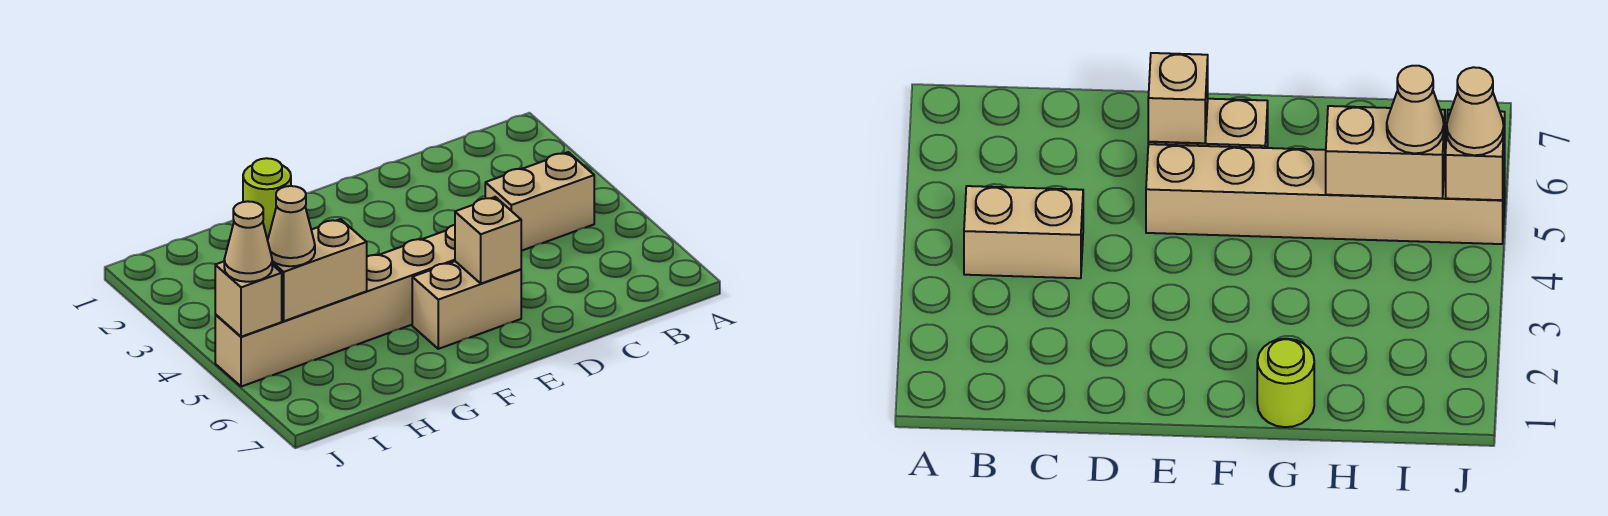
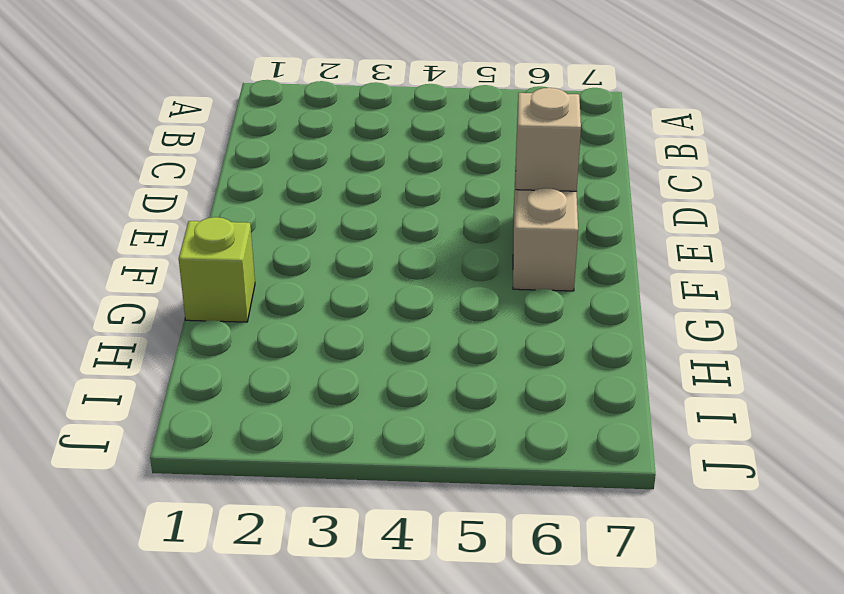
lime 1x1 brick [179,217,255,322] -> lime 1x1 round brick [243,158,291,239]
none -> tan 1x2 brick [485,152,594,251]
none -> tan 1x6 brick [215,225,455,387]

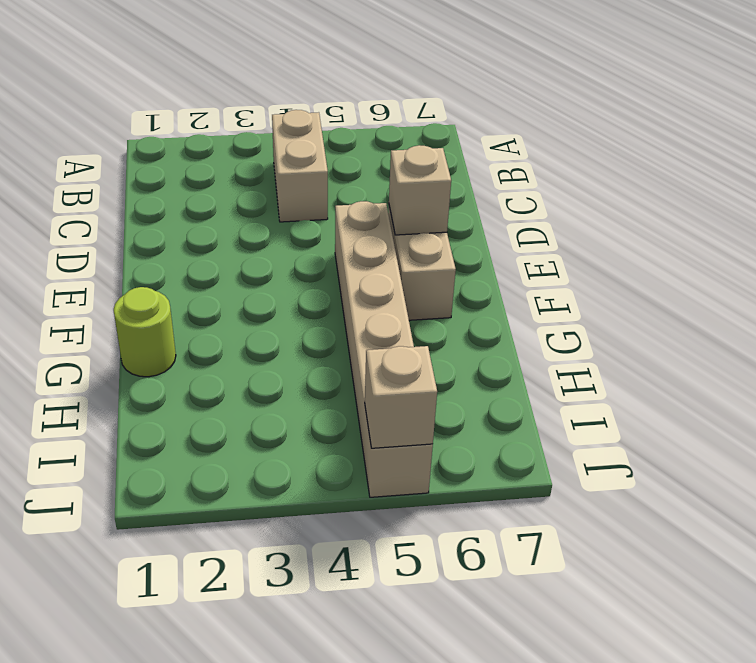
none -> tan 1x2 brick [272,219,367,321]
none -> tan 1x1 cone [268,186,315,266]

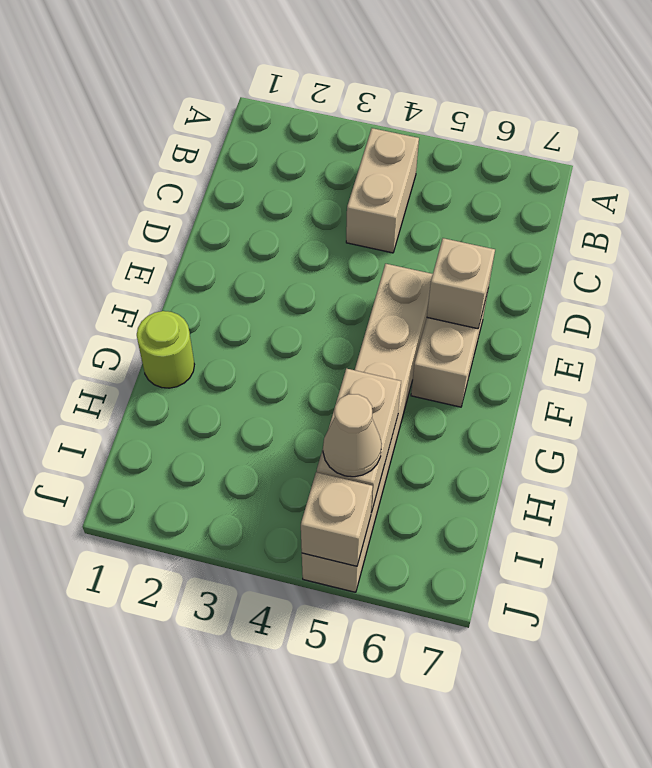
none -> tan 1x1 cone [224,201,272,282]

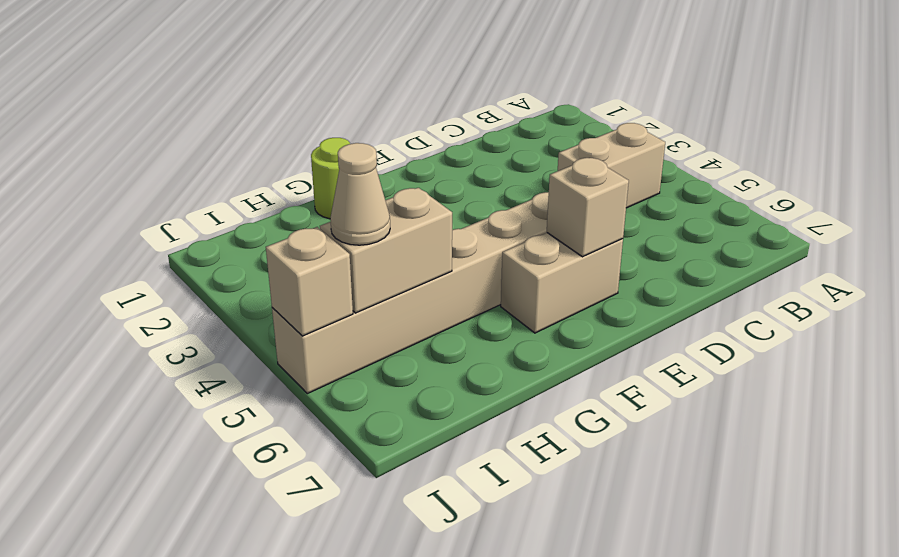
none -> tan 1x1 cone [224,201,272,282]

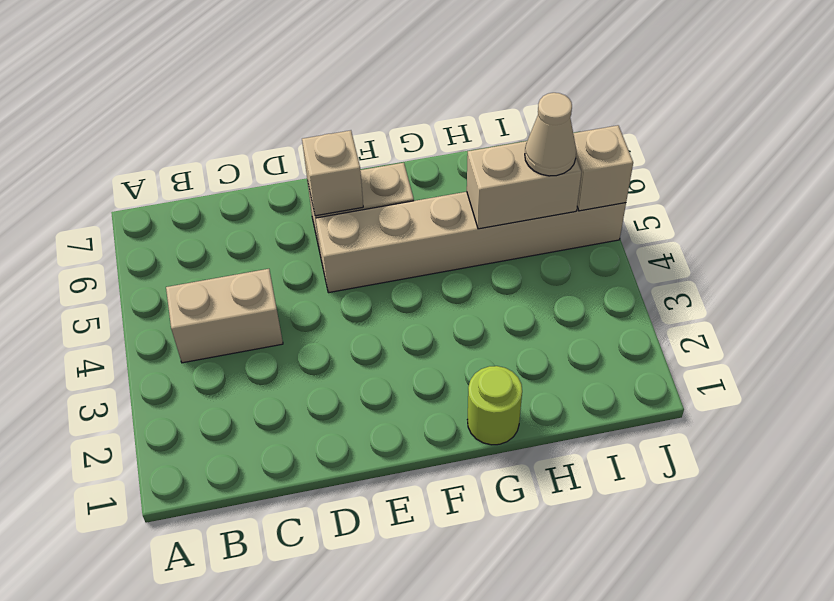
none -> tan 1x1 cone [224,201,272,282]

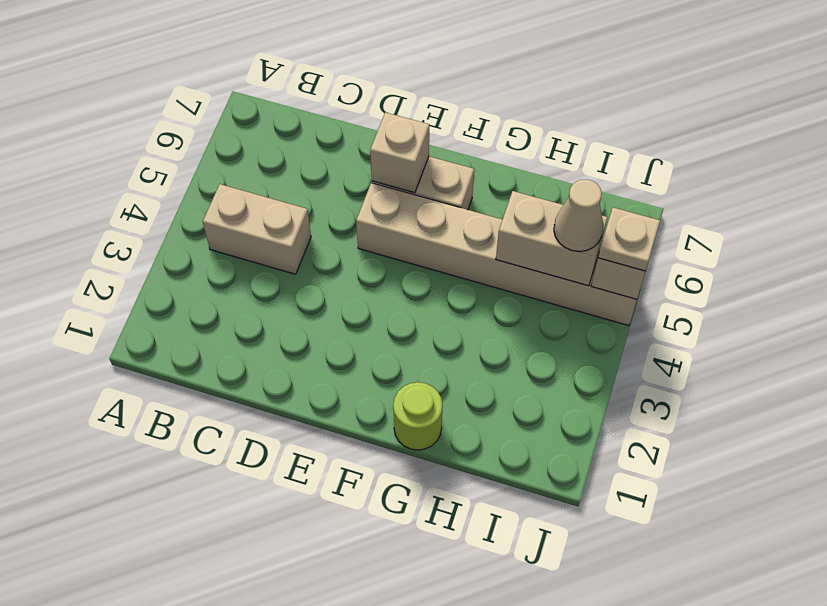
tan 1x1 plate [598,208,660,271] -> tan 1x1 cone [224,201,272,282]

